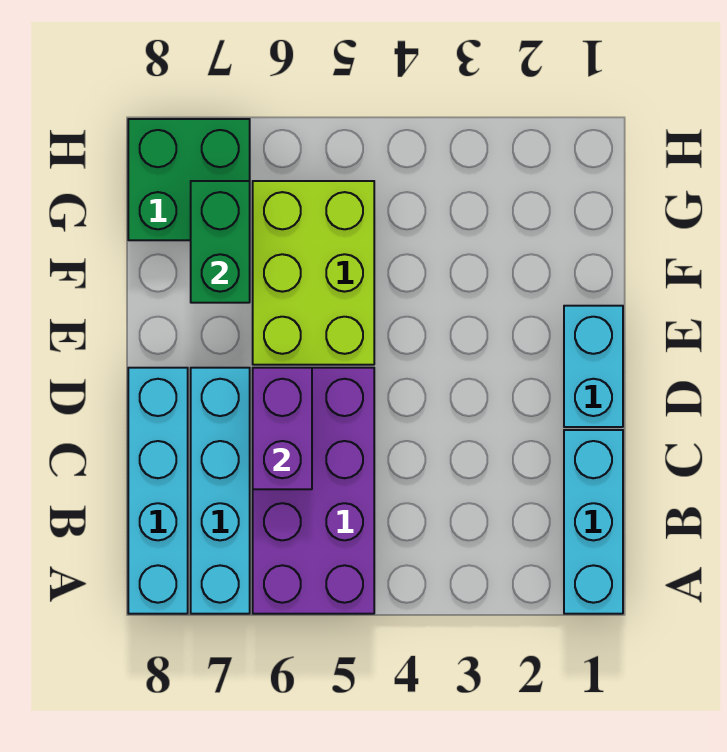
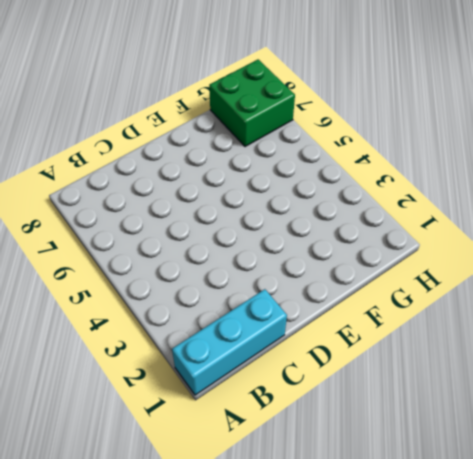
none -> purple 2x4 brick [253,368,374,614]
none -> cyan 1x4 brick [191,368,250,614]

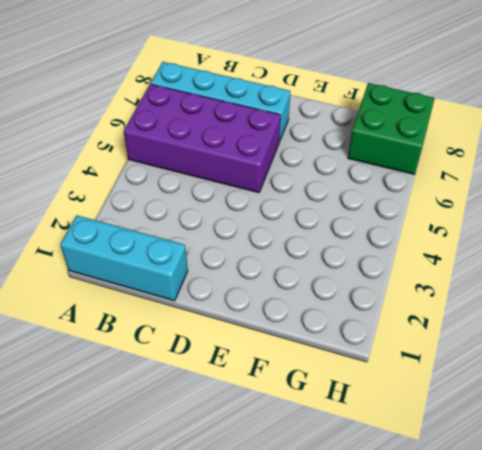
none -> cyan 1x4 brick [128,368,188,614]
none -> cyan 1x2 brick [564,306,623,427]

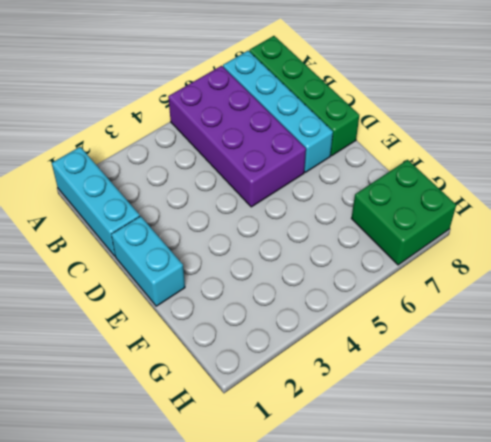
green 1x4 brick [249,36,359,156] -> cyan 1x4 brick [128,368,188,614]
none -> lime 2x3 brick [253,181,374,365]
none -> purple 1x2 brick [253,368,312,489]

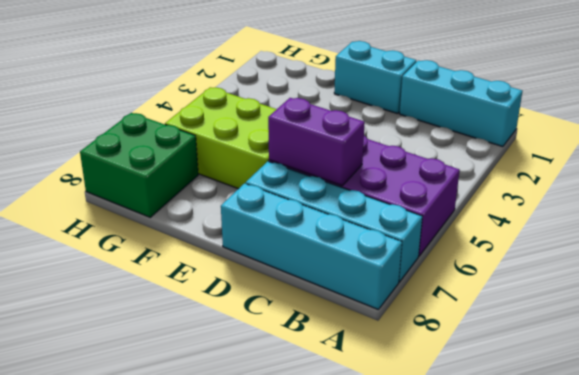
none -> green 1x2 brick [191,181,250,303]

